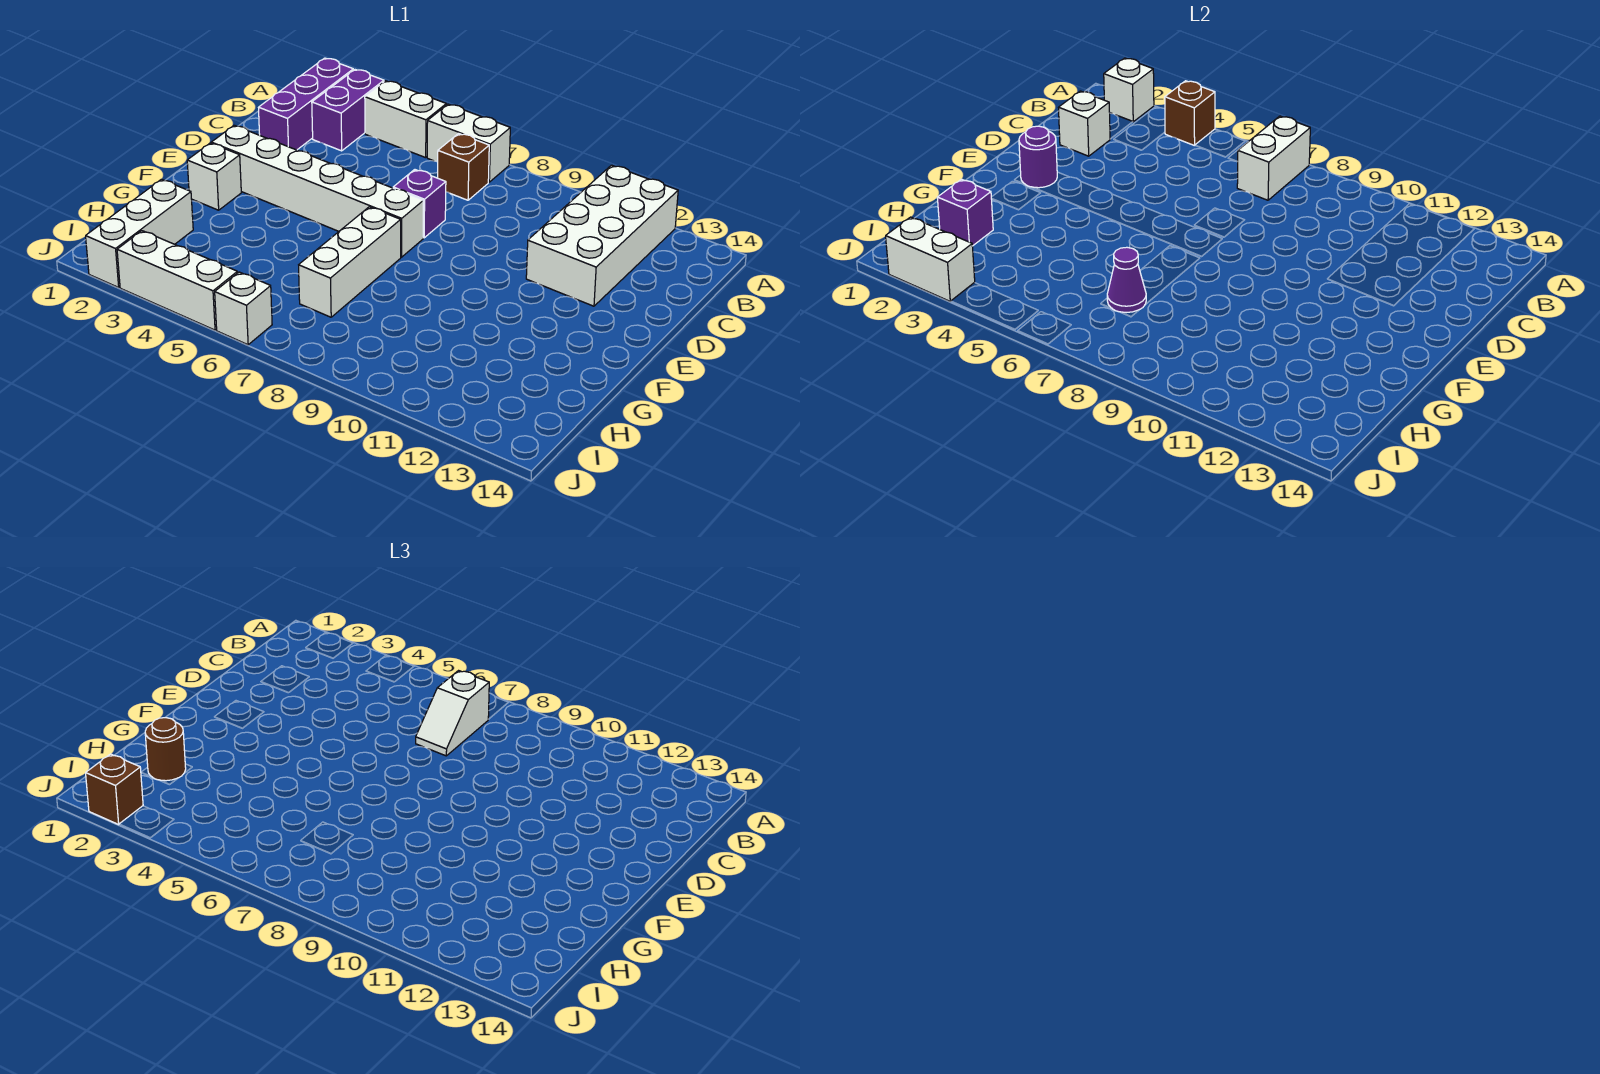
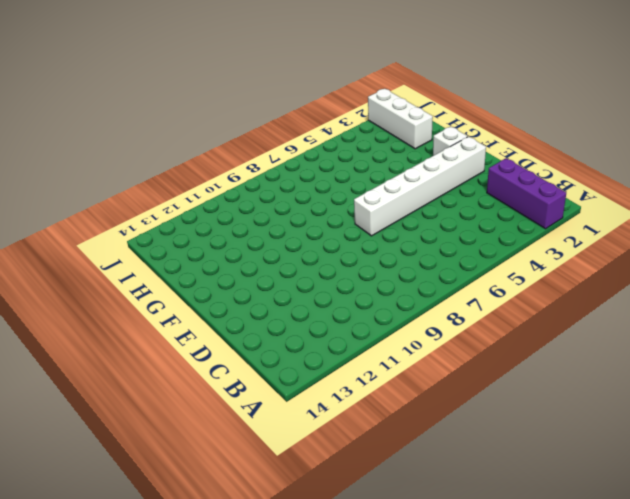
none -> purple 1x2 brick [312,70,384,151]
none -> white 1x2 brick [365,81,446,158]
none -> white 1x2 brick [427,104,510,182]

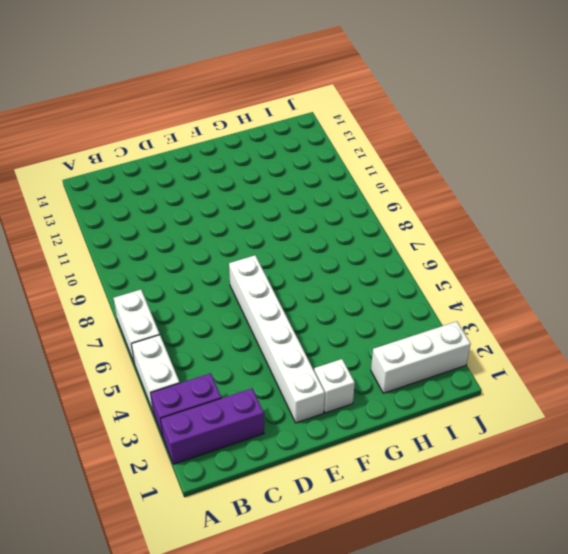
none -> white 2x4 brick [526,165,678,306]
none -> brown 1x1 brick [438,134,489,200]
none -> purple 1x1 brick [393,170,446,238]

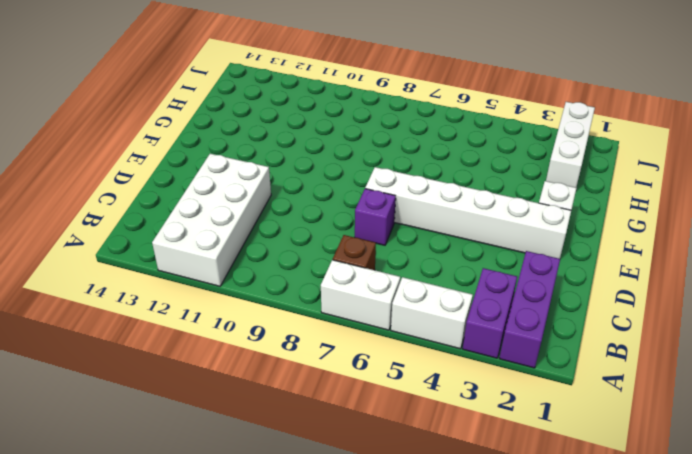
none -> white 1x3 brick [299,207,401,317]
none -> white 1x3 brick [117,231,238,330]
none -> white 1x1 brick [215,272,272,345]

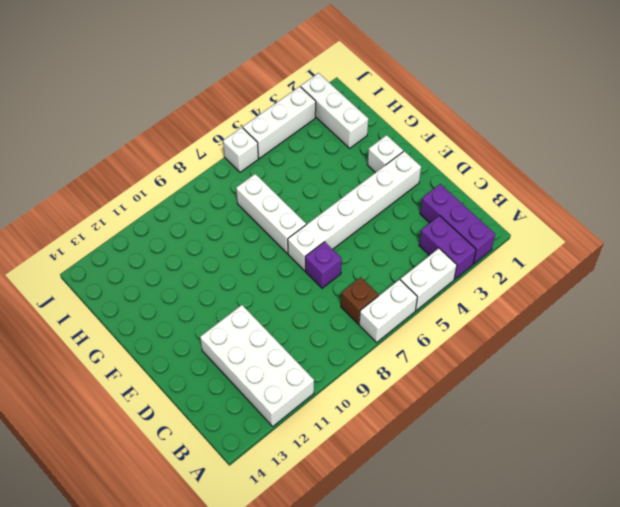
none -> white 1x1 brick [1104,58,1154,122]
none -> brown 1x1 brick [1165,81,1215,146]
none -> white 1x2 brick [1237,116,1310,200]

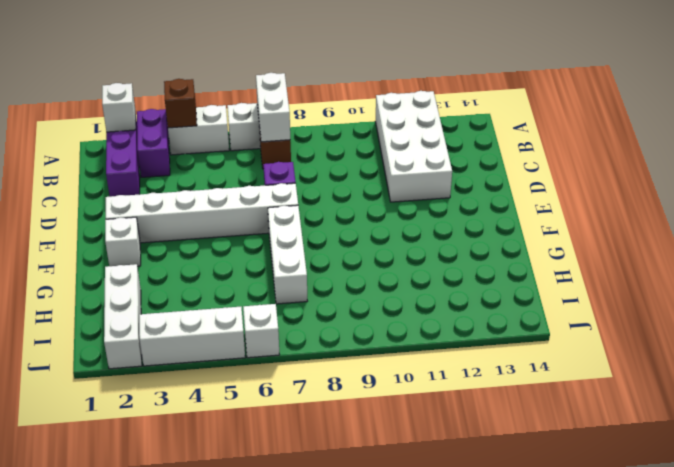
none -> white 1x1 brick [1059,91,1110,156]
none -> purple 1x1 round brick [1019,126,1057,188]
none -> purple 1x1 brick [937,179,993,246]

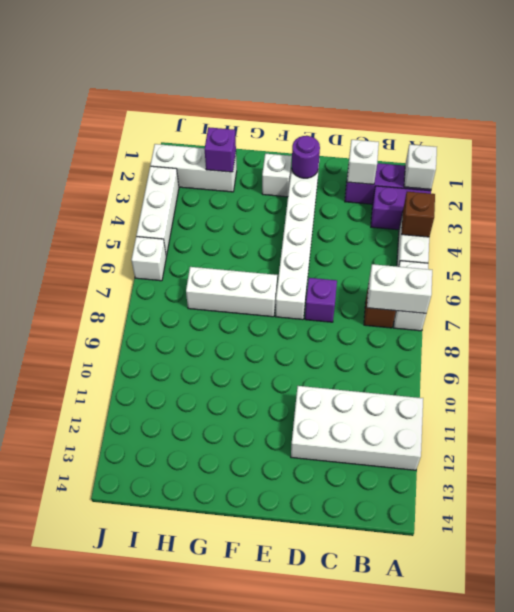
none -> purple 1x1 cone [1107,247,1146,312]
none -> white 1x2 brick [886,217,975,301]
none -> white 1x2 slope [416,671,489,756]

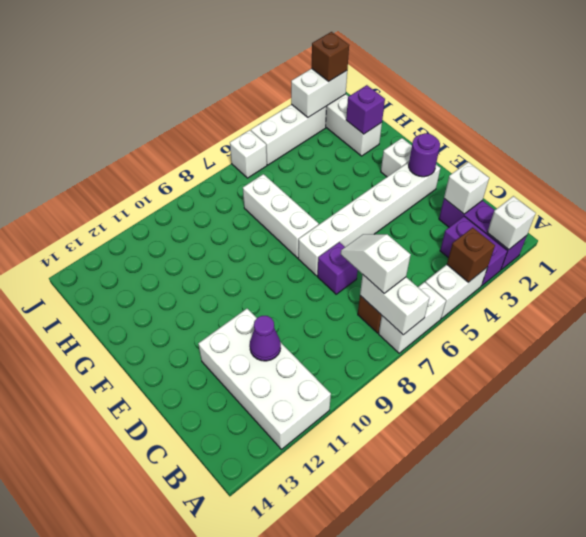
purple 1x1 cone [250,316,281,361] -> purple 1x1 cone moved to [1107,247,1146,312]
none -> brown 1x1 round brick [145,718,186,781]

